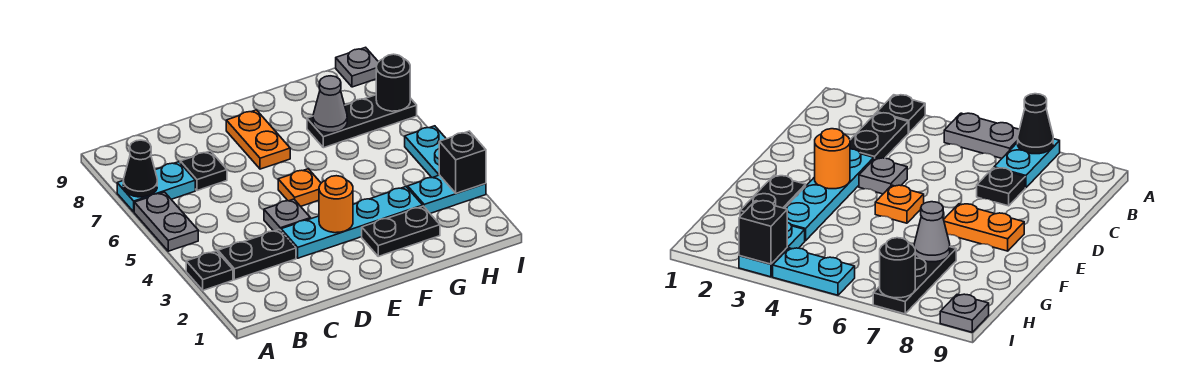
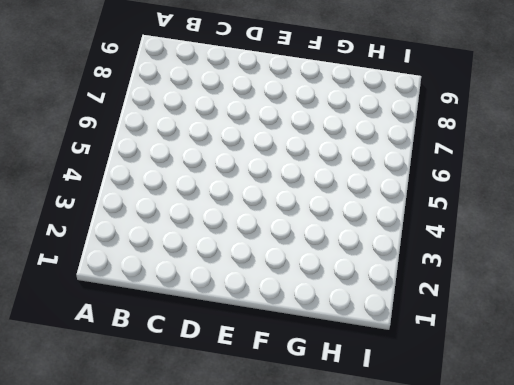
none -> black 1x1 plate [186,251,233,290]
none -> grey 1x2 plate [134,192,198,251]
none -> cyan 1x2 plate [117,162,195,212]

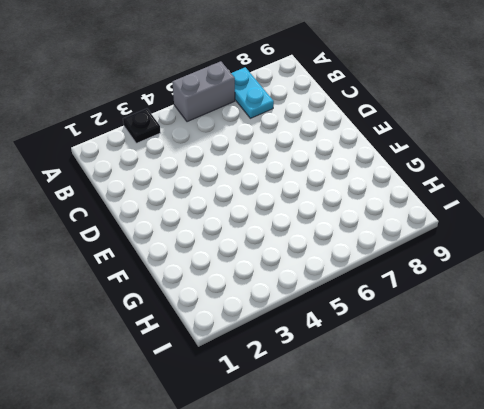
grey 1x2 brick [173,61,235,122] -> grey 1x2 plate [134,192,198,251]
none -> black 1x2 plate [218,230,296,280]
none -> black 1x1 plate [180,151,227,191]
none -> cyan 1x4 plate [281,187,423,258]

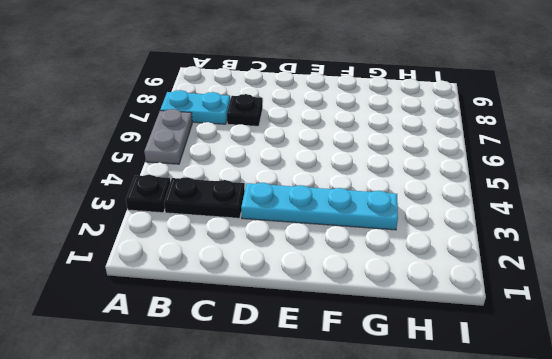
none -> grey 1x1 plate [264,199,310,231]
none -> orange 1x1 plate [278,169,321,206]
none -> orange 1x2 plate [226,110,290,169]

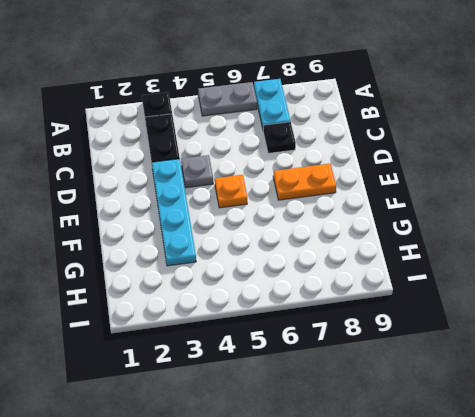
none -> black 1x2 plate [362,206,440,256]
none -> black 1x3 plate [307,95,417,148]
none -> cyan 1x2 plate [408,175,486,213]

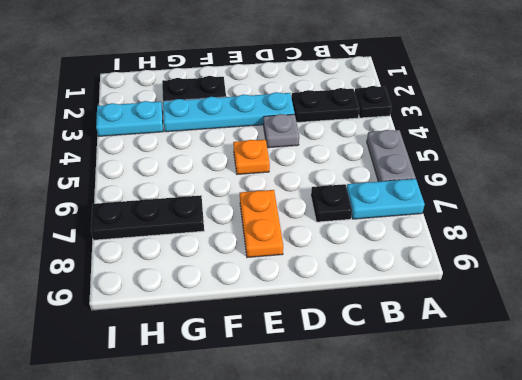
none -> cyan 1x2 plate [405,126,446,178]
none -> grey 1x1 plate [336,47,378,87]
none -> black 1x1 cone [123,140,157,197]

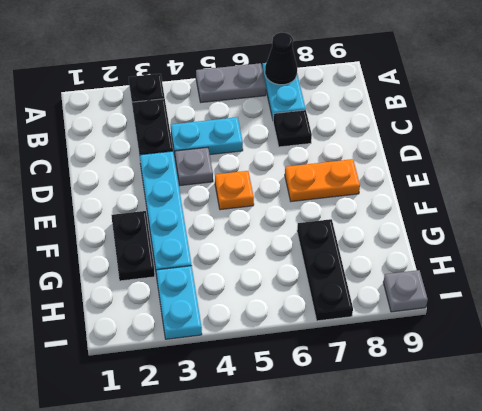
cyan 1x2 plate [171,117,243,155] -> cyan 1x2 plate moved to [405,126,446,178]
none -> orange 1x1 round brick [319,176,353,233]
none -> grey 1x1 cone [313,76,347,133]
none -> black 1x1 brick [439,131,486,193]

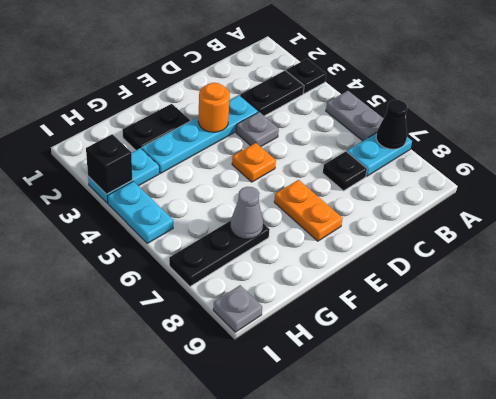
none -> black 1x1 round brick [376,54,410,111]

